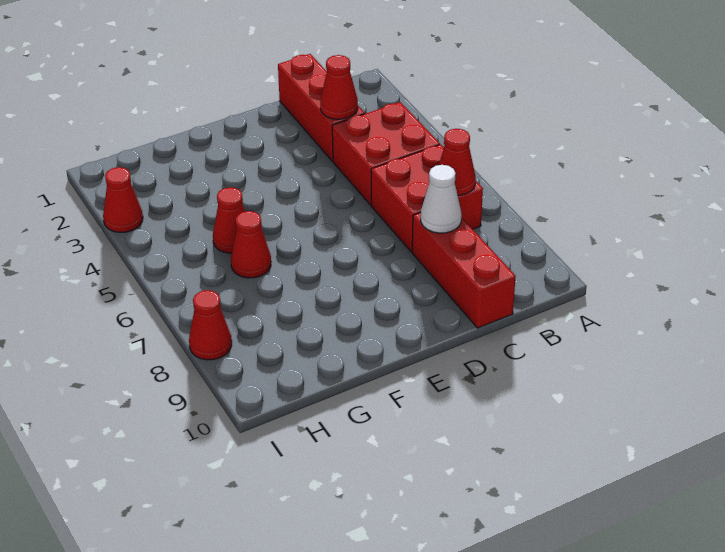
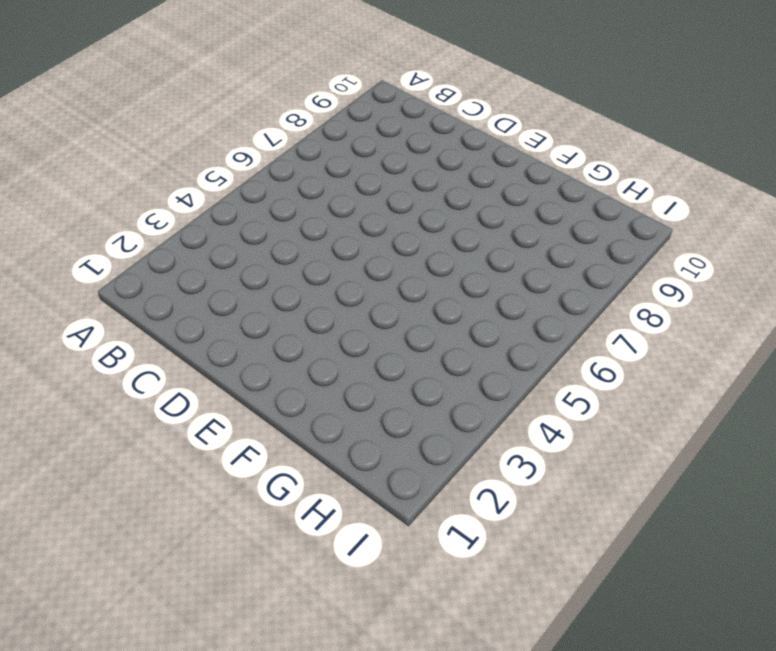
none -> red 2x2 brick [332,102,440,205]
none -> red 2x2 brick [371,144,483,252]

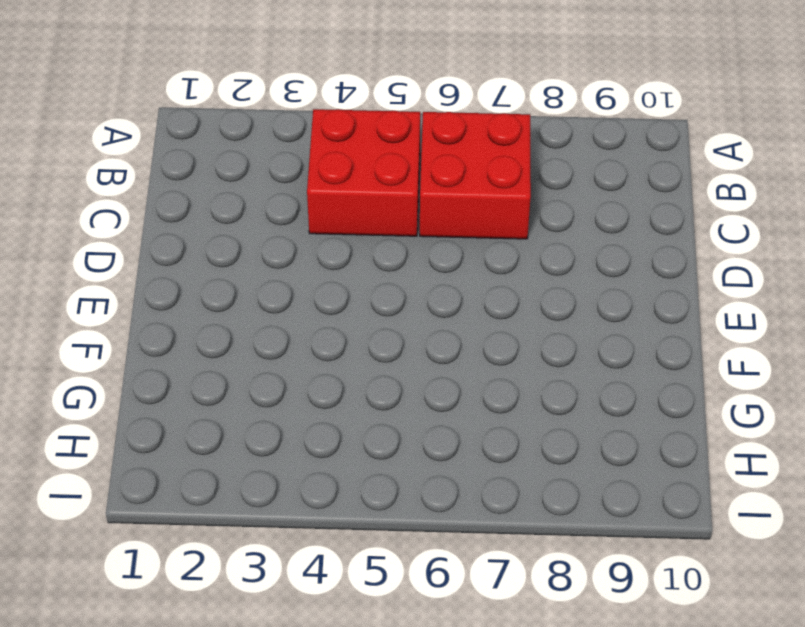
none -> red 1x3 brick [278,54,365,161]
none -> red 1x3 brick [412,213,516,328]

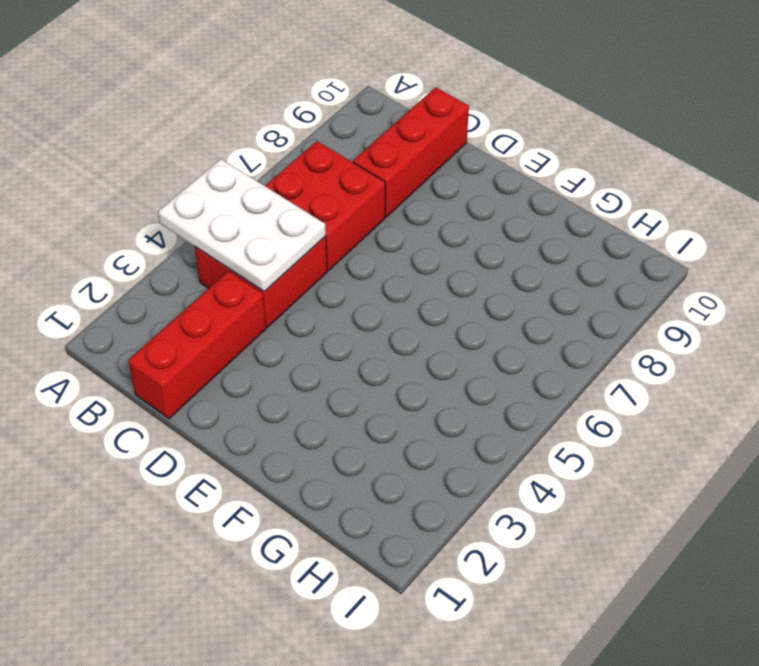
white 2x3 plate [158,159,326,292] -> none
none -> red 1x1 cone [213,187,245,253]
none -> red 1x1 cone [231,211,271,278]

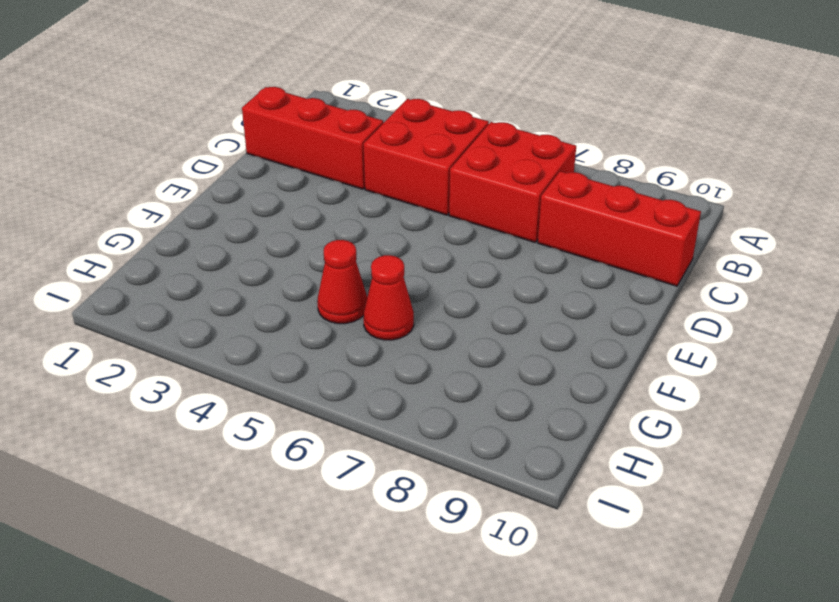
none -> red 1x1 cone [103,167,143,232]
none -> red 1x1 cone [189,290,232,360]

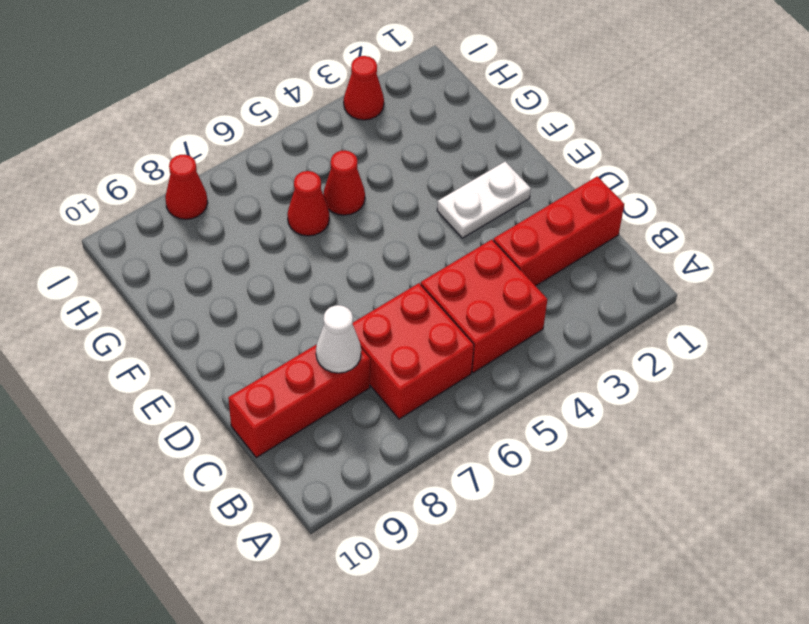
white 1x2 plate [437,162,531,238] -> none
none -> red 1x1 cone [439,129,476,195]
none -> red 1x1 cone [320,55,358,119]

